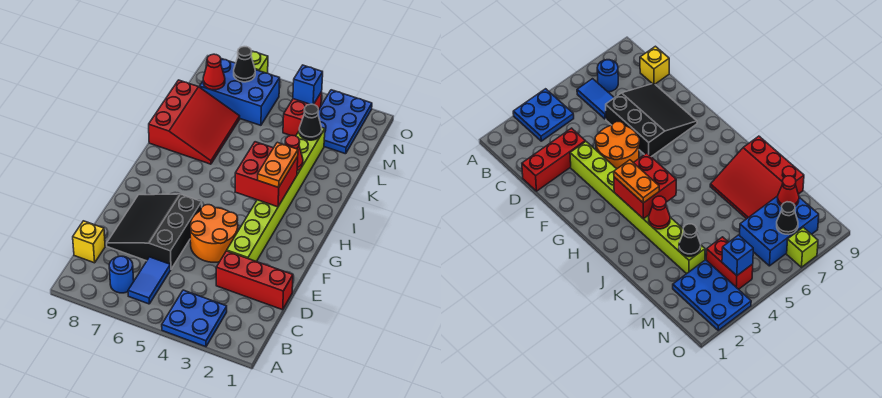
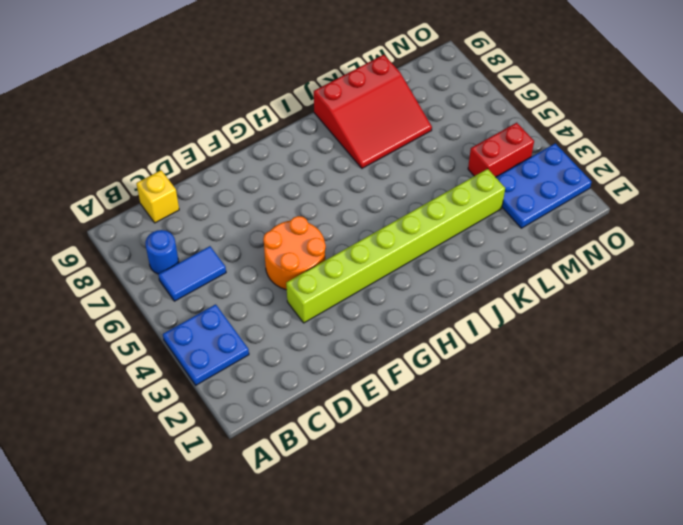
none -> red 1x3 brick [216,251,293,310]
none -> black 3x3 slope [107,194,202,269]
none -> blue 2x3 brick [200,59,280,125]

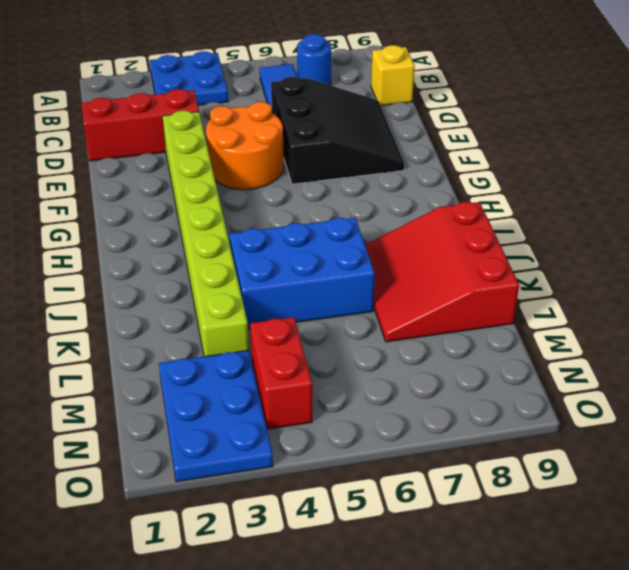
blue 2x3 brick [229,218,375,329] -> blue 2x3 brick moved to [200,59,280,125]
none -> lime 1x1 brick [251,51,268,73]
none -> red 2x2 brick [235,142,298,207]
none -> red 1x1 cone [285,135,303,171]

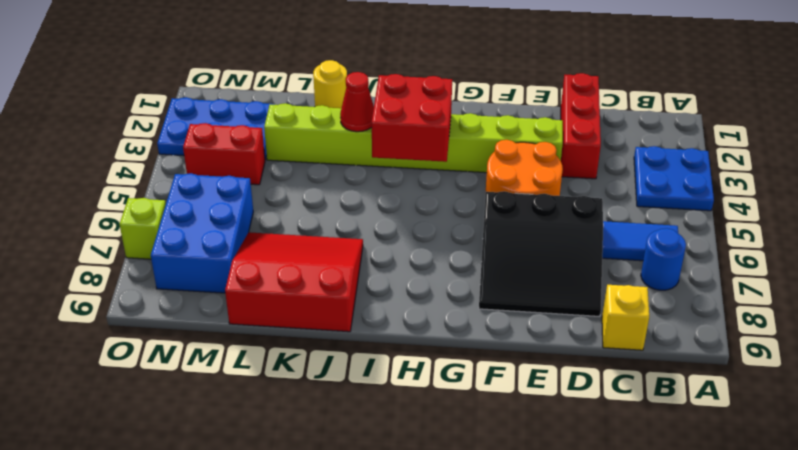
yellow 1x1 round brick [313,60,347,108] -> none
none -> black 1x1 cone [299,104,322,140]
none -> red 1x1 cone [203,54,225,90]
none -> blue 1x1 brick [293,65,323,104]

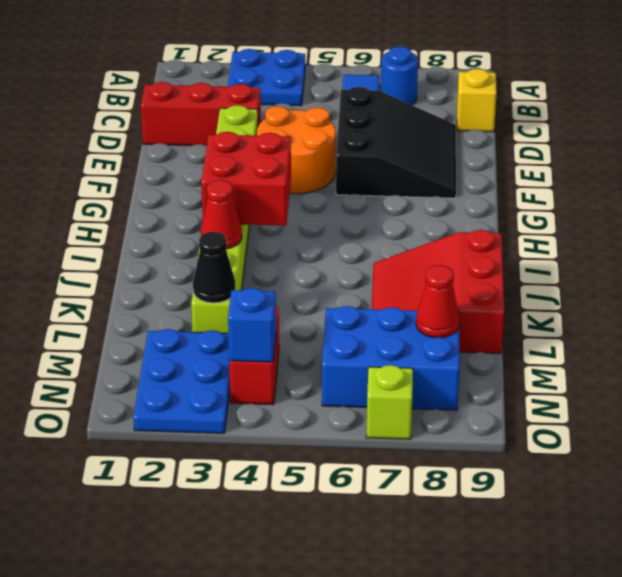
none -> black 1x1 cone [234,47,255,82]
none -> orange 1x2 plate [258,142,298,187]

